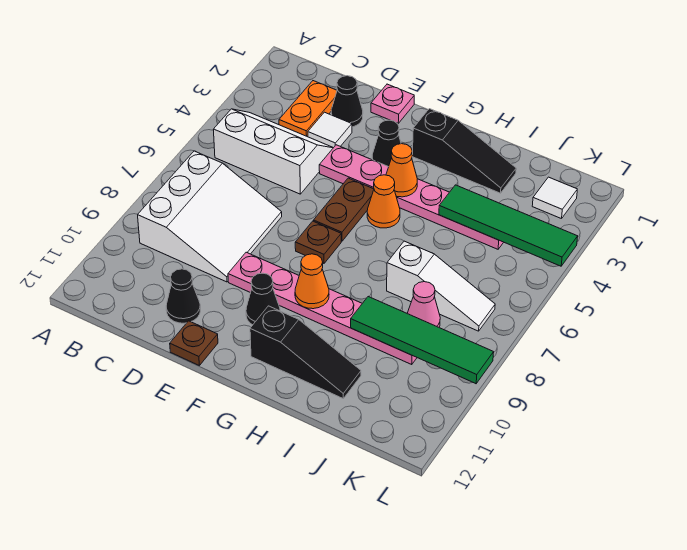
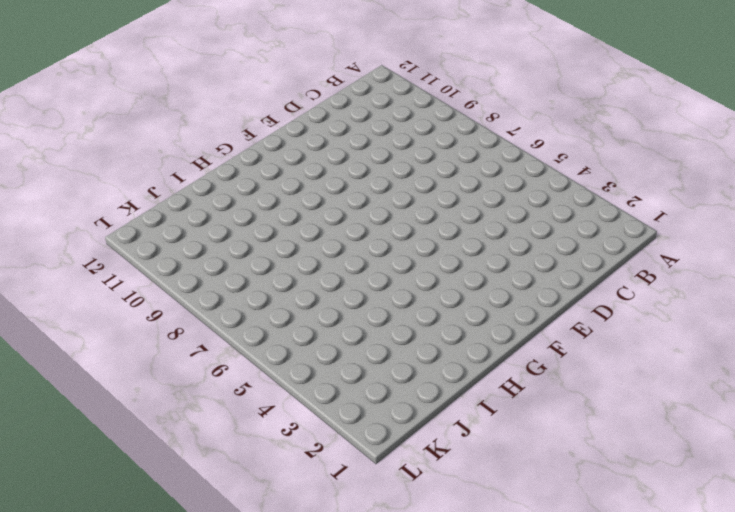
none -> white 2x3 slope [213,109,333,194]
none -> white 3x3 slope [138,151,282,282]
none -> orange 1x2 plate [279,81,337,137]

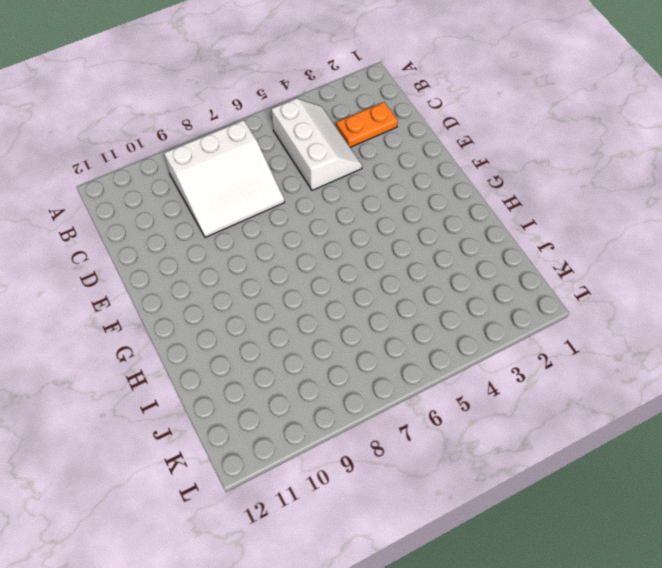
none -> black 1x1 cone [331,76,363,127]
none -> white 1x1 tile [308,112,352,148]
none -> black 1x1 cone [166,269,201,323]

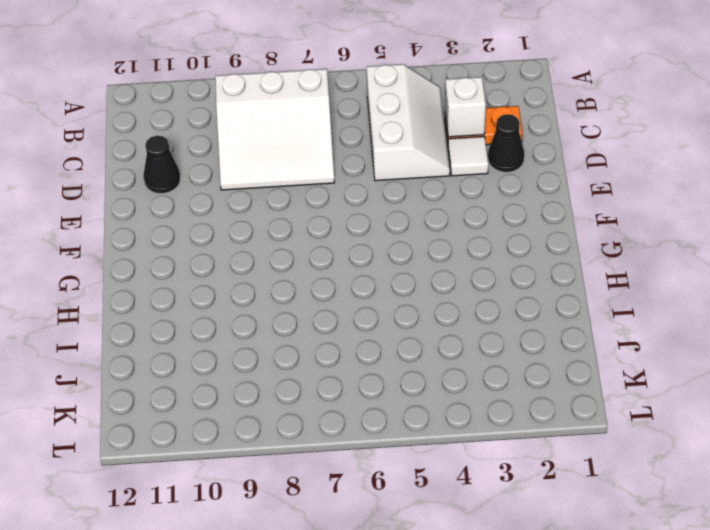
white 1x1 brick [445,77,486,137] -> none
none -> pink 1x1 plate [371,84,414,123]
none -> pink 1x6 plate [319,145,504,249]
none -> pink 1x6 plate [228,252,417,364]

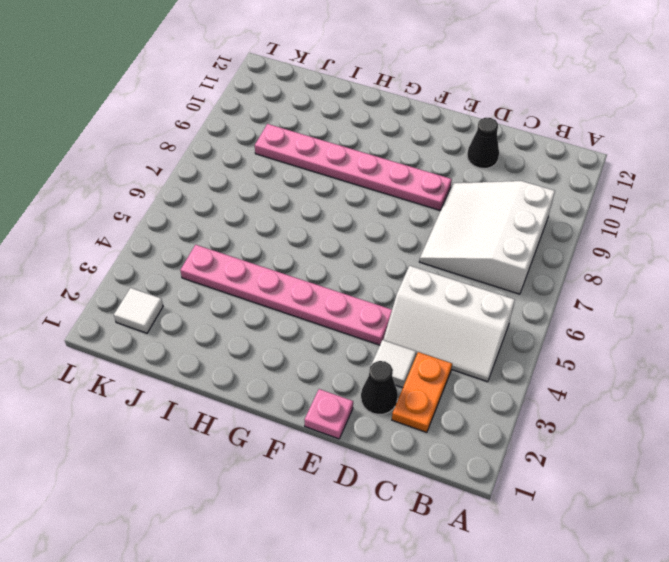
none -> brown 1x1 plate [170,321,218,365]
none -> black 1x1 cone [372,120,401,167]
none -> brown 1x2 plate [313,178,374,241]

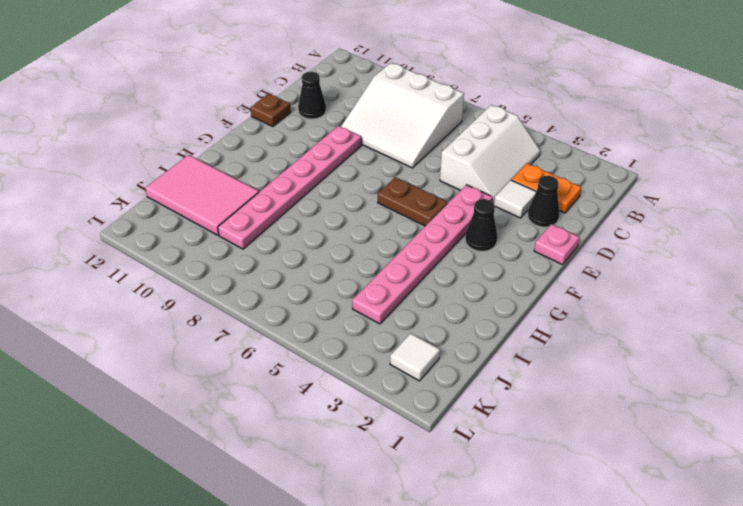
pink 2x3 tile [145,155,259,235] -> black 1x3 slope [250,306,361,398]
none -> brown 1x1 plate [295,221,341,263]
none -> black 1x1 cone [246,273,280,325]
none -> black 1x3 slope [412,109,516,193]

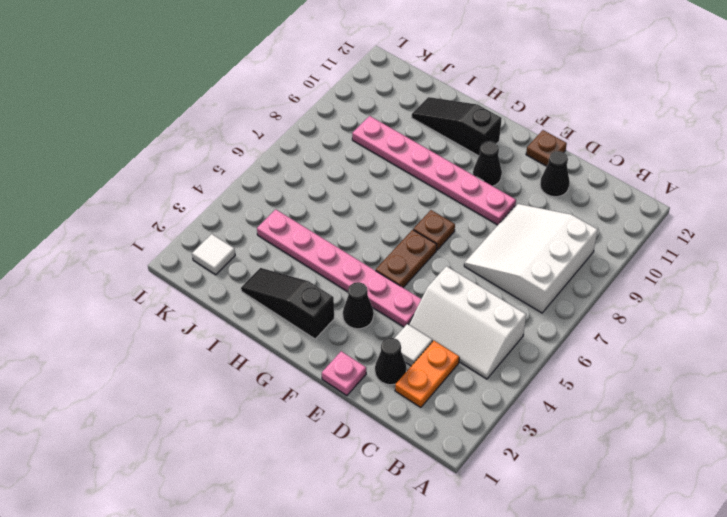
none -> orange 1x1 cone [367,175,400,228]
none -> white 1x3 slope [387,241,495,331]
none -> pink 1x1 cone [407,282,440,327]

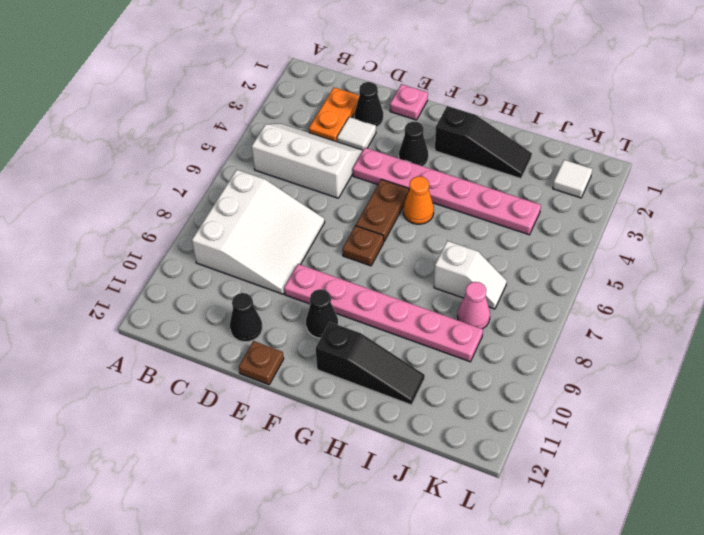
white 1x2 slope [434,241,507,309] -> white 1x3 slope [387,241,495,331]
none -> orange 1x1 cone [386,144,417,197]
none -> orange 1x1 cone [295,254,329,309]
none -> green 1x4 tile [439,185,578,266]

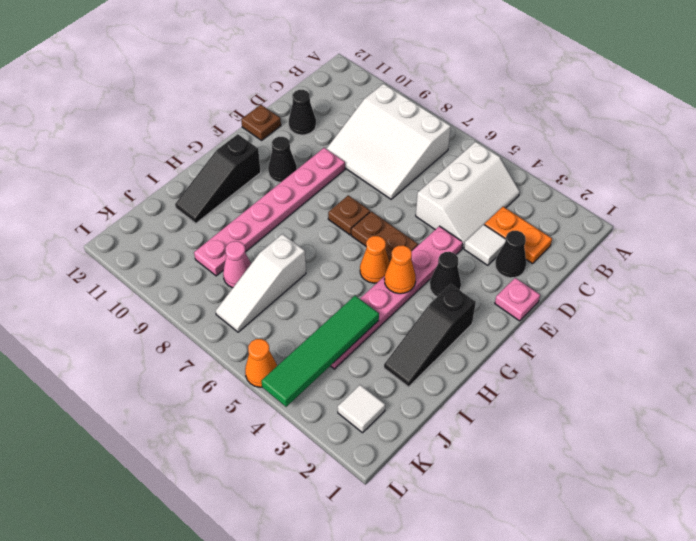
orange 1x1 cone [245,339,277,387] -> orange 1x1 cone moved to [295,254,329,309]
none -> green 1x4 tile [351,297,494,384]

